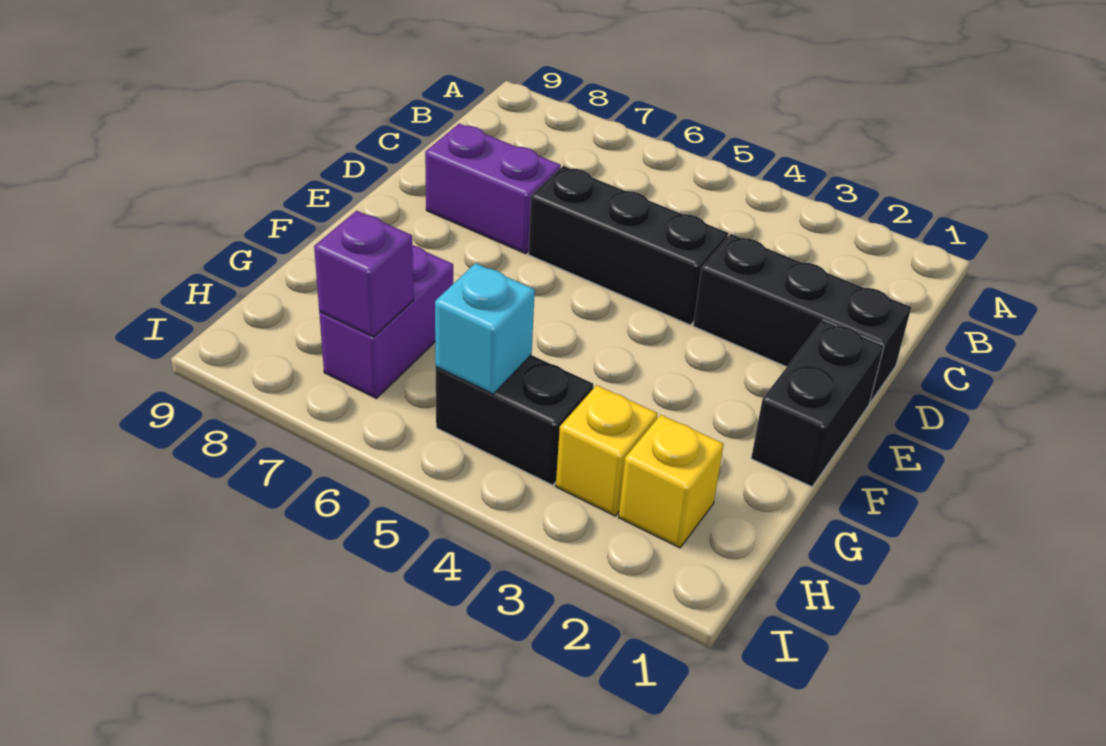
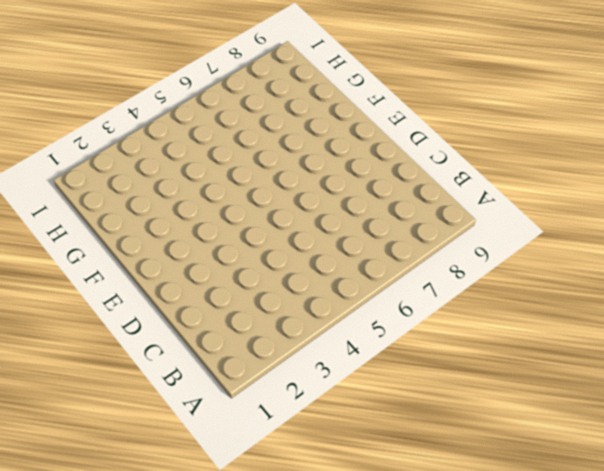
none -> black 1x3 brick [693,234,911,403]
none -> black 1x3 brick [529,166,728,325]

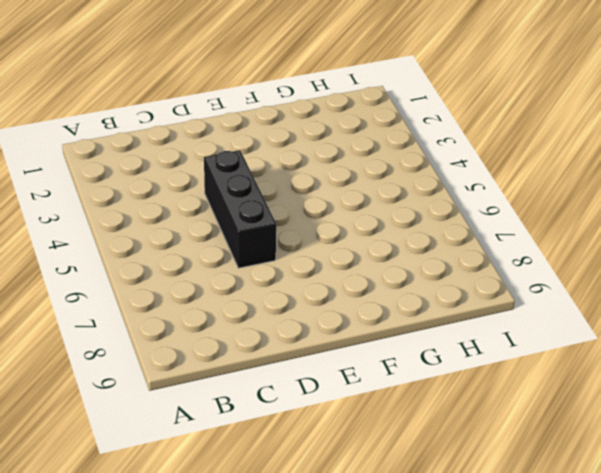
none -> black 1x3 brick [693,234,911,403]
none -> purple 1x2 brick [425,124,561,254]

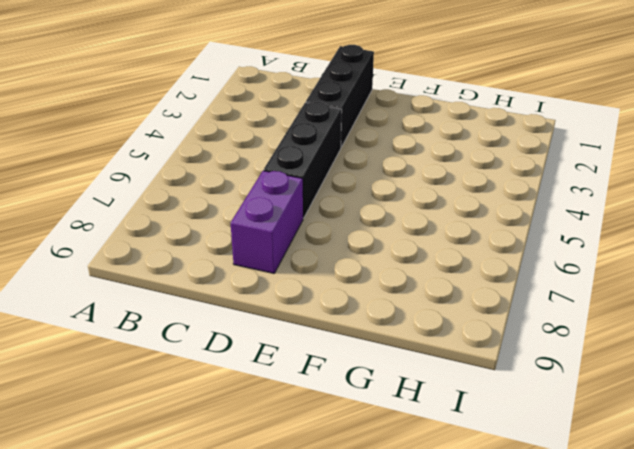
none -> black 1x2 brick [751,320,884,487]
none -> purple 1x2 brick [319,245,453,398]

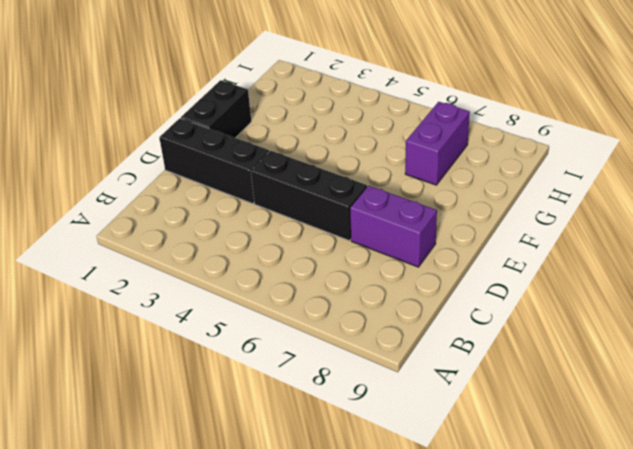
none -> yellow 1x1 brick [619,415,724,548]
none -> yellow 1x1 brick [556,385,657,516]

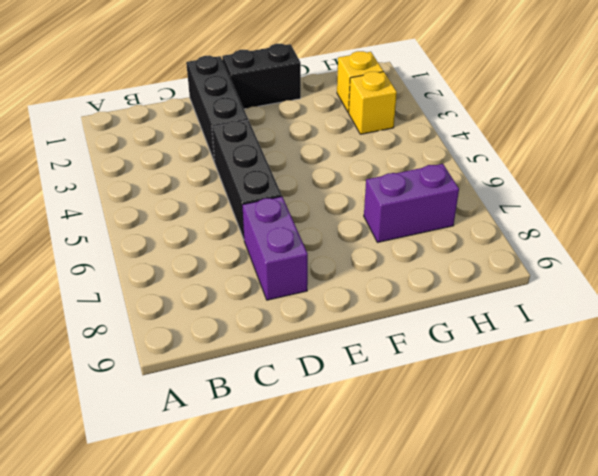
none -> black 1x2 brick [436,355,593,485]
none -> cyan 1x1 brick [435,263,535,394]

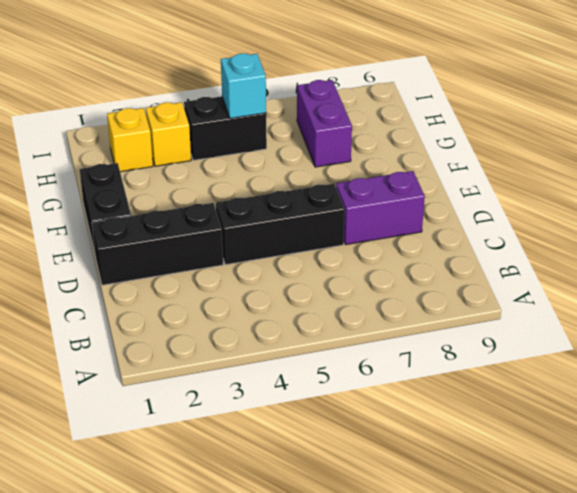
none -> purple 1x1 brick [314,211,414,337]

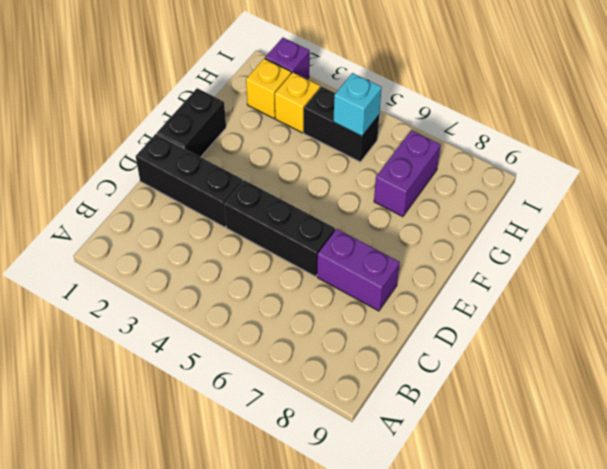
purple 1x1 brick [265,38,310,79] -> purple 1x1 brick moved to [314,211,414,337]

